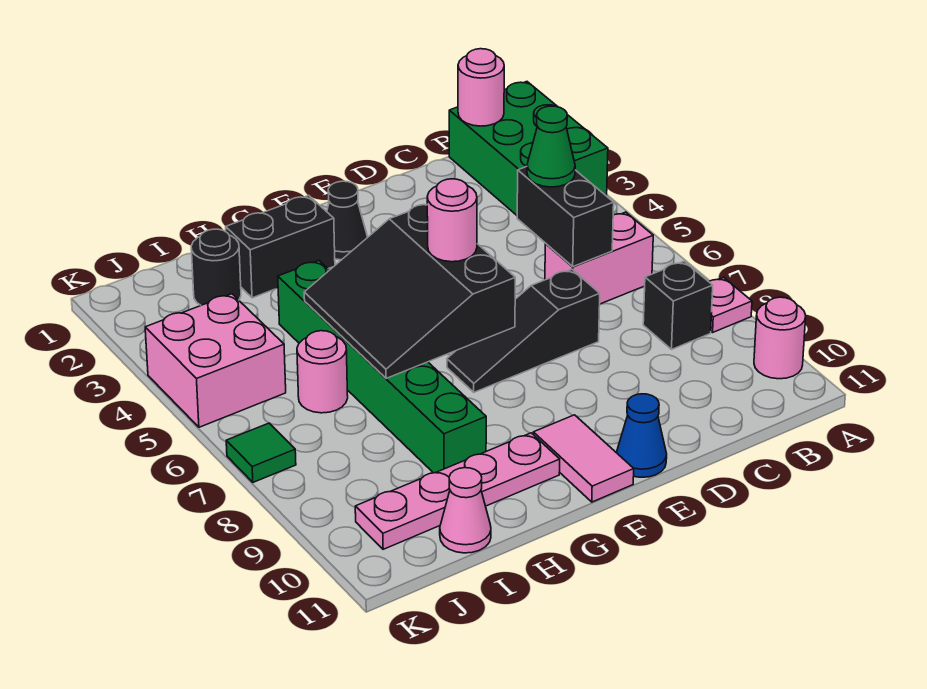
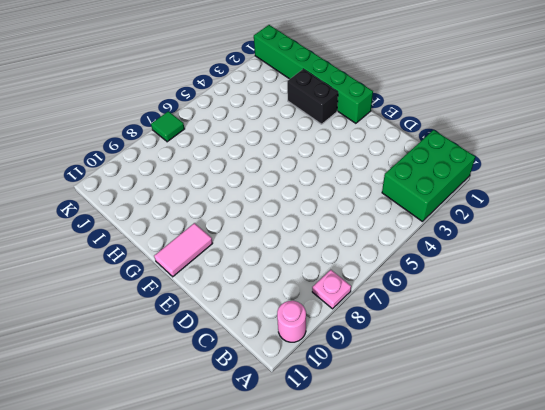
green 1x6 brick [254,25,373,123] -> green 1x6 brick turned to [278,261,486,473]
none -> pink 1x2 brick [545,212,653,304]
none -> black 1x1 brick [643,261,713,349]
none -> black 1x3 slope [447,270,600,392]

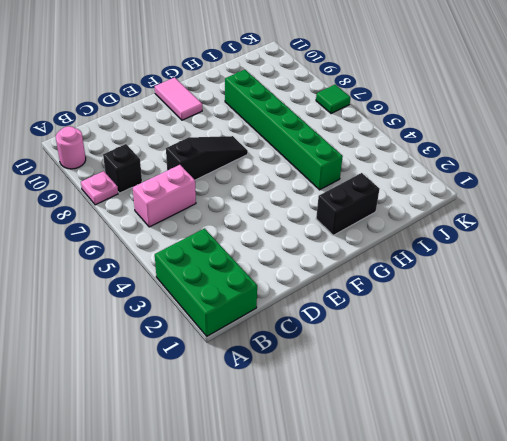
none -> blue 1x1 cone [616,394,667,477]
none -> black 1x1 cone [327,181,367,260]
none -> pink 1x4 plate [355,433,560,549]

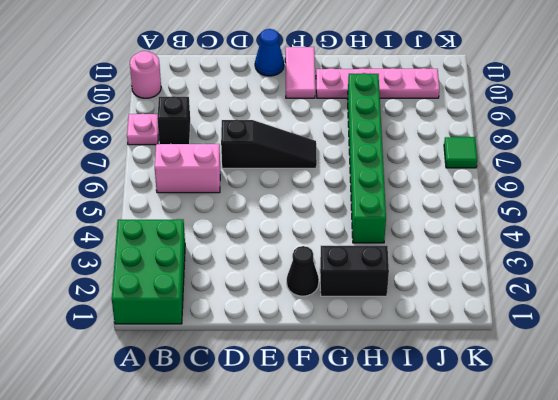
none -> black 1x1 round brick [191,229,241,305]
none -> pink 1x1 round brick [297,331,348,413]
none -> pink 1x1 cone [440,468,491,553]

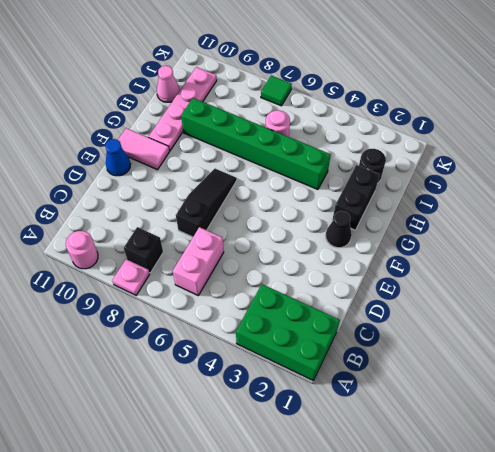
none -> pink 2x2 brick [145,294,286,427]
none -> pink 1x1 round brick [458,49,504,126]
none -> black 1x2 brick [517,166,614,267]

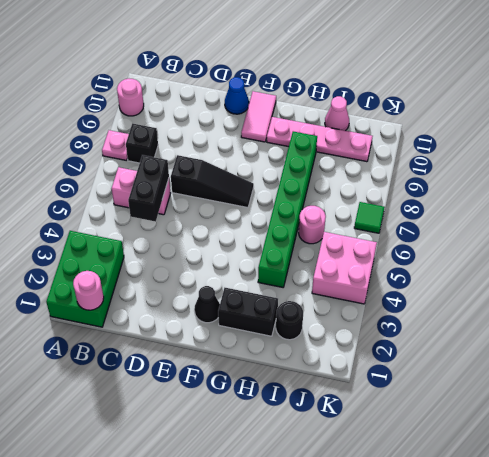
none -> black 3x3 slope [304,205,515,378]
none -> green 1x1 cone [527,106,575,187]
none -> pink 1x1 round brick [427,179,477,262]

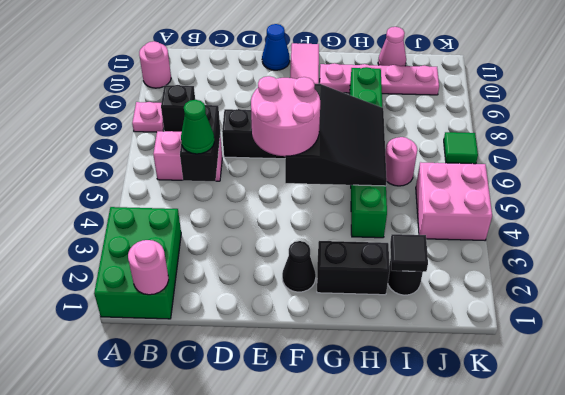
pink 2x2 round brick [251,76,320,157] -> pink 1x1 round brick [427,179,477,262]
black 1x1 tile [390,234,428,272] -> none

